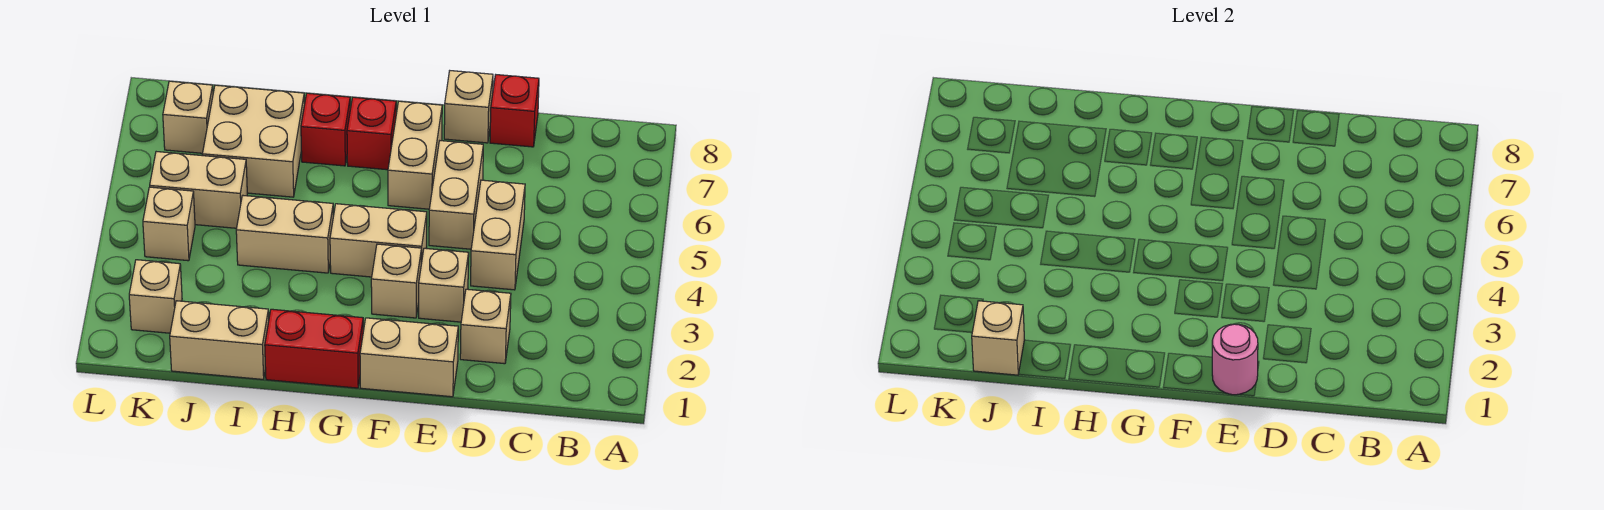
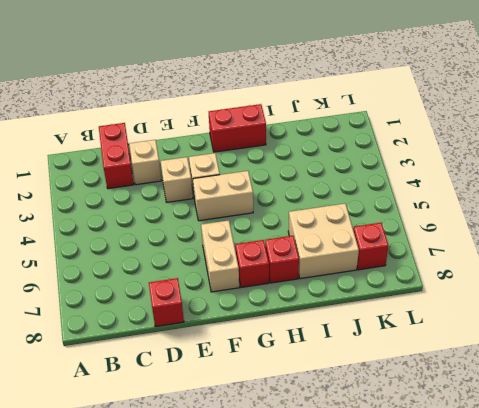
red 1x2 brick [99,123,134,189] -> none
red 1x1 brick [353,223,389,270] -> tan 1x1 brick [163,81,213,153]
none -> tan 1x2 brick [471,180,525,290]
none -> tan 1x2 brick [360,318,458,397]
none -> tan 1x2 brick [429,141,483,249]

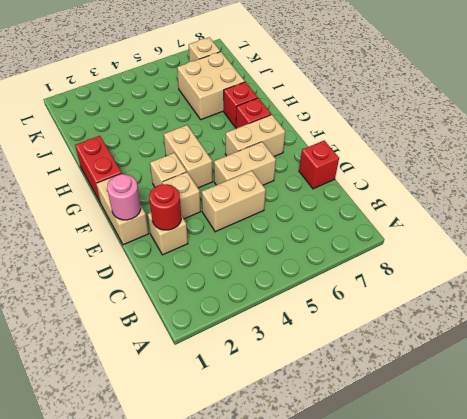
red 1x1 round brick [149,184,181,230] -> none
none -> tan 1x1 brick [444,71,493,143]
none -> tan 1x2 brick [236,196,333,273]
none -> tan 1x2 brick [170,301,269,379]

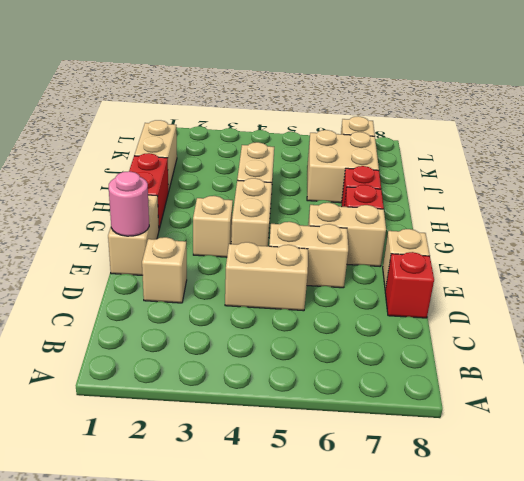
none -> tan 1x1 brick [419,248,469,322]
none -> tan 1x2 brick [150,152,247,228]
none -> tan 1x1 brick [129,260,182,333]

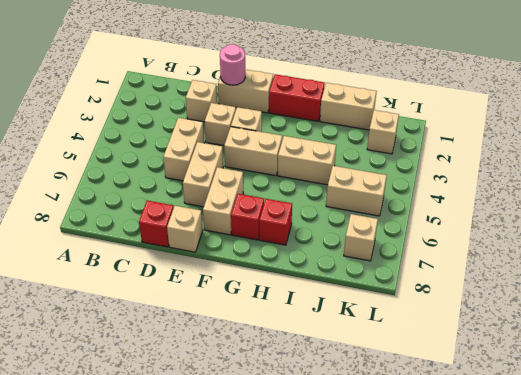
none -> tan 2x2 brick [202,85,305,197]
none -> tan 1x1 brick [143,187,195,261]
none -> tan 1x1 brick [972,301,1024,375]

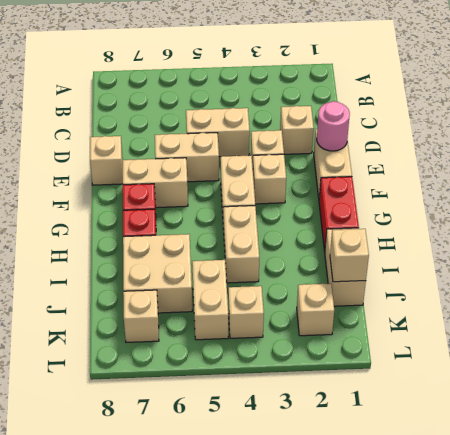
none -> red 1x1 brick [490,75,539,147]

